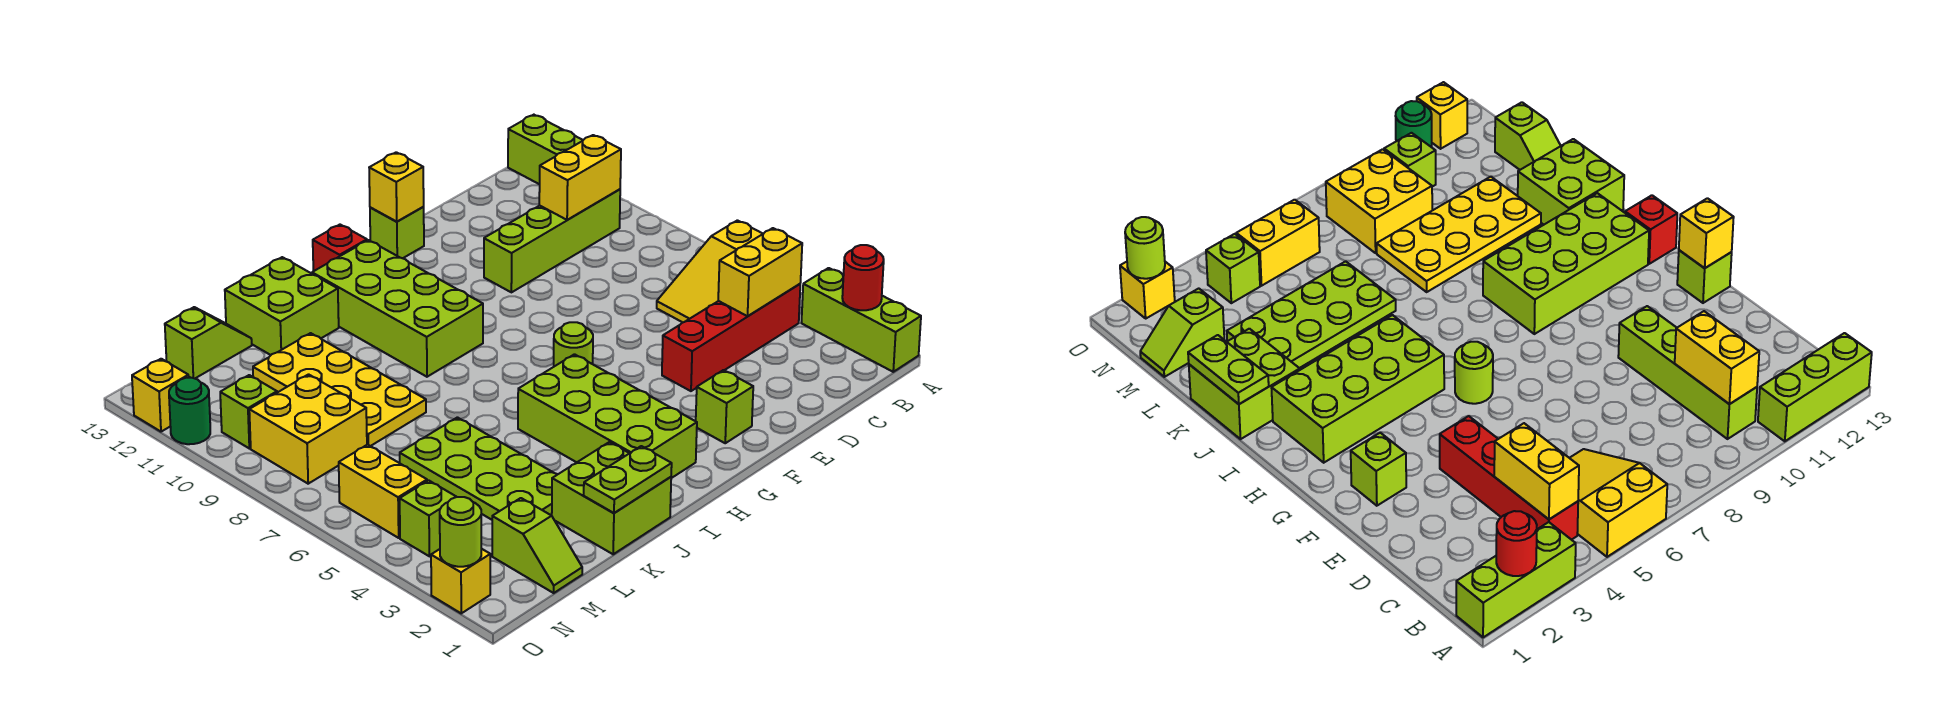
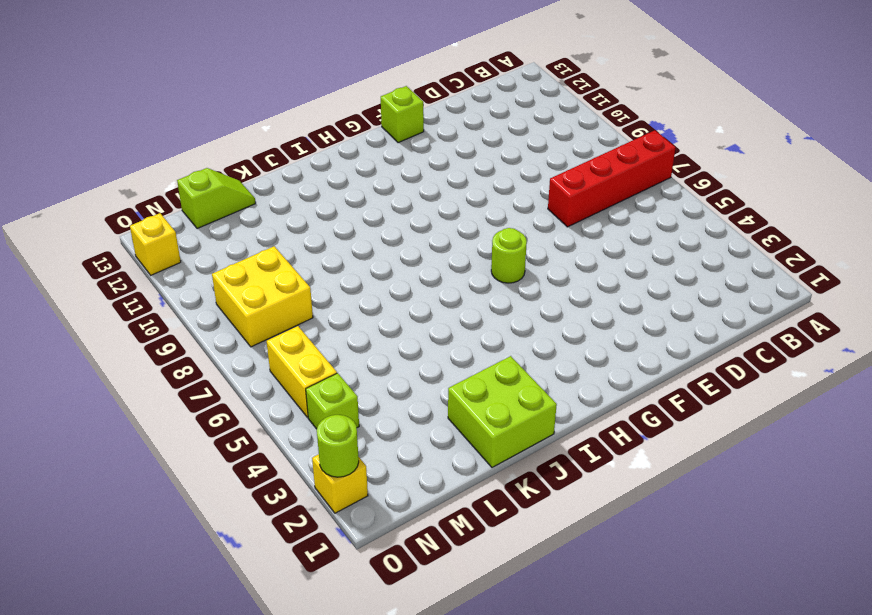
red 1x4 brick [548,130,676,227] -> red 1x4 brick moved to [662,284,800,391]
none -> lime 1x3 brick [801,268,921,372]
none -> yellow 2x3 slope [657,220,763,323]
none -> lime 1x3 brick [508,115,583,184]
none -> lime 1x4 brick [484,189,620,292]

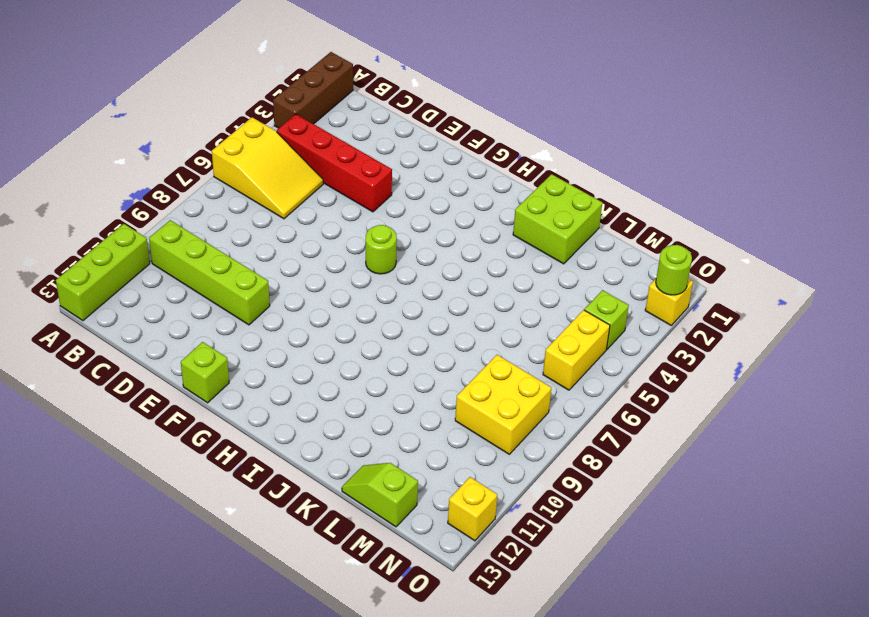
brown 1x3 brick [273,52,353,128] -> lime 1x3 brick [801,268,921,372]
none -> lime 1x1 brick [696,370,753,443]
none -> lime 2x4 brick [518,354,697,478]
none -> lime 2x4 brick [312,240,483,377]
none -> red 1x1 brick [313,225,367,271]

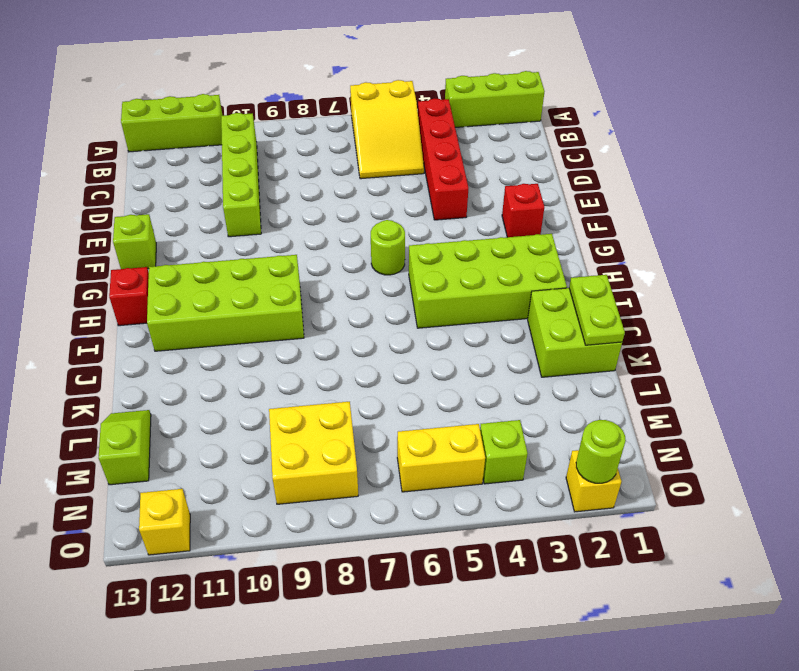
red 1x1 brick [502,184,544,237] -> lime 1x1 brick [696,370,753,443]
none -> lime 2x2 brick [225,257,339,355]
none -> lime 2x4 plate [400,417,558,520]
none -> yellow 2x4 plate [253,333,426,446]
none -> lime 1x2 slope [492,498,582,593]

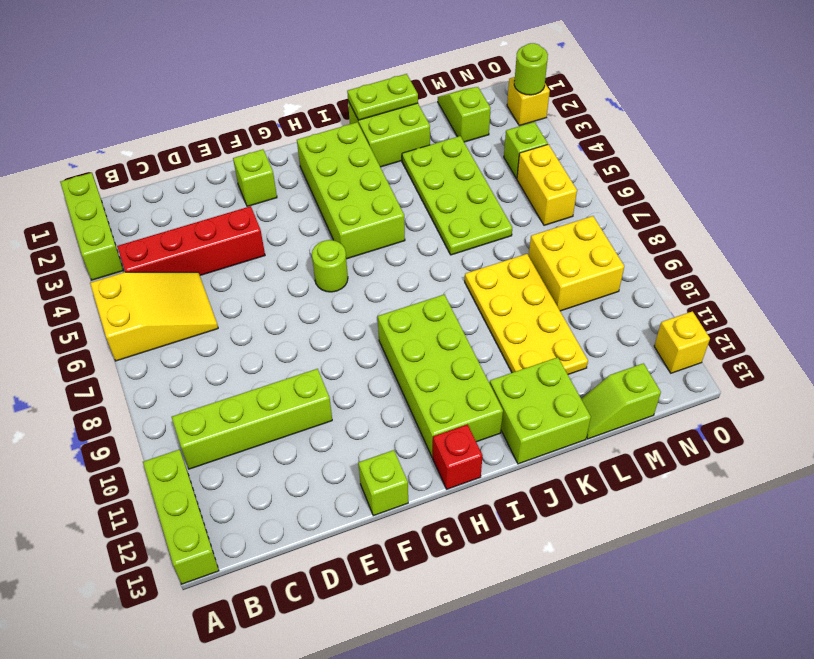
none -> lime 1x1 brick [220,375,277,448]
none -> green 1x1 round brick [169,378,210,444]
none -> red 1x1 round brick [842,245,884,310]
none -> yellow 1x2 brick [718,228,802,316]

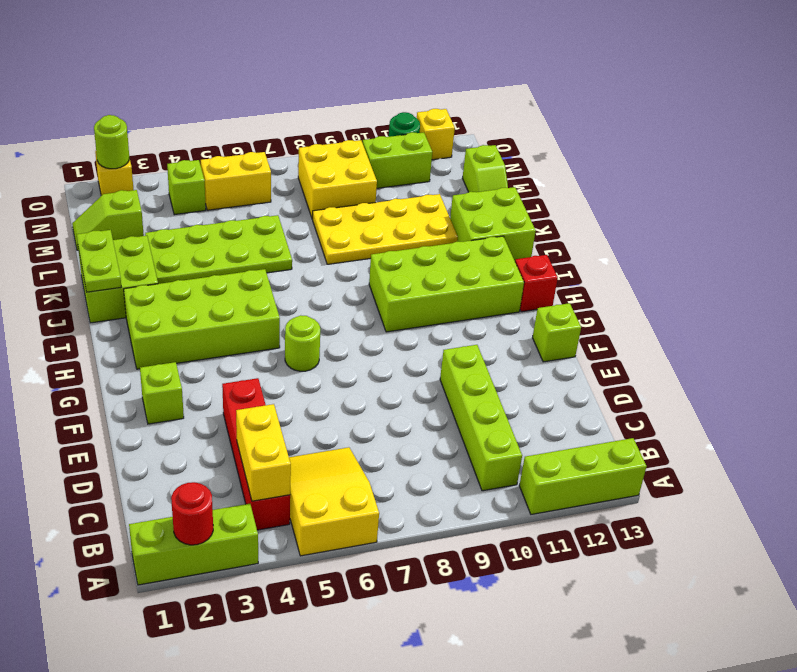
lime 1x2 brick [363,132,432,188] -> lime 1x1 brick [220,375,277,448]
none -> yellow 1x2 brick [539,135,621,220]
none -> yellow 1x1 brick [369,152,424,222]

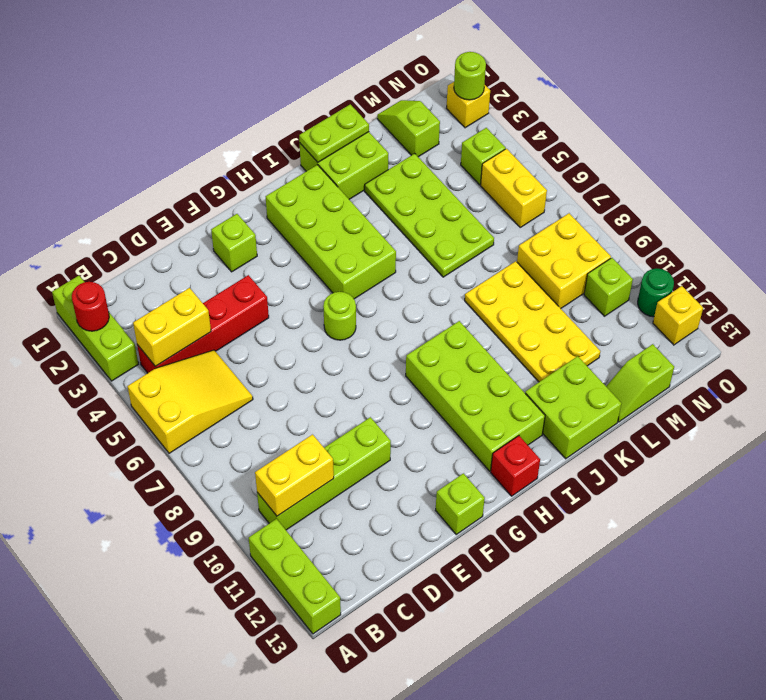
none -> yellow 1x1 brick [369,152,424,222]

